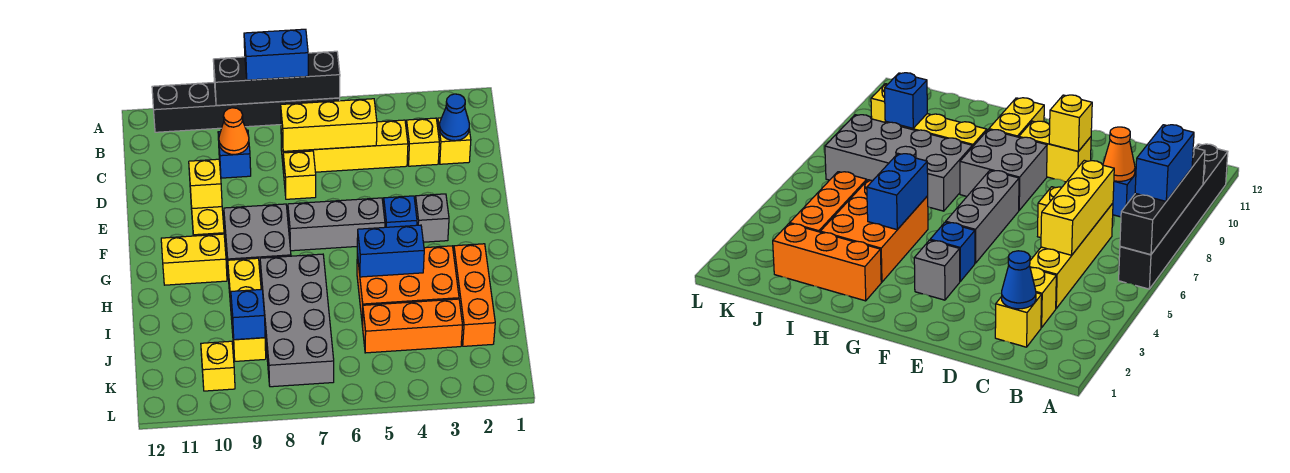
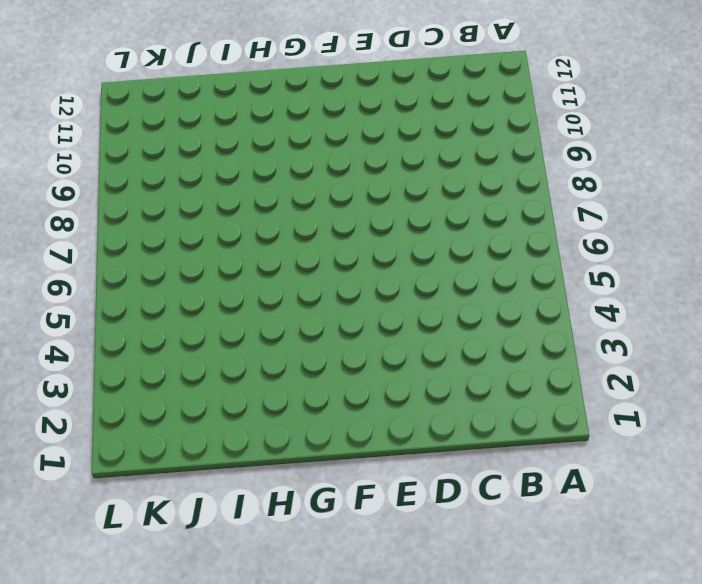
none -> black 1x6 brick [152,82,340,132]
none -> yellow 1x1 brick [437,118,471,164]
none -> yellow 1x1 brick [406,118,439,166]

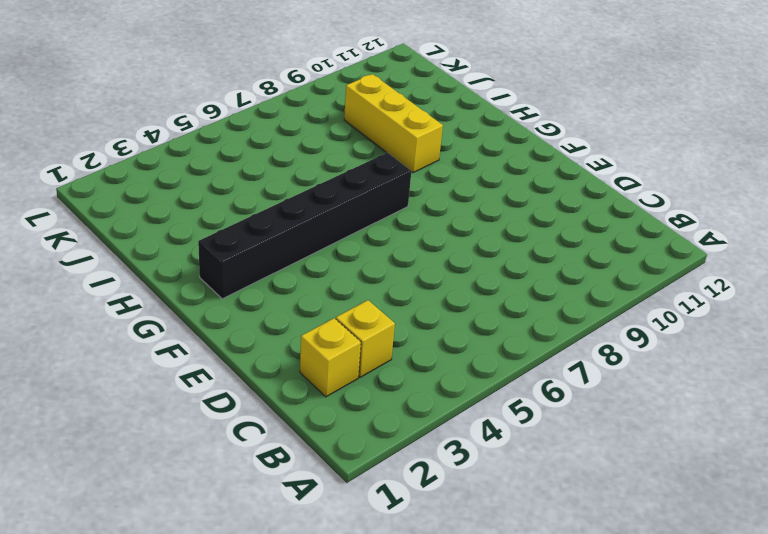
black 1x6 brick [198,153,411,299] -> black 1x6 brick moved to [152,82,340,132]
none -> yellow 1x4 brick [281,120,408,173]
none -> blue 1x1 brick [218,130,251,178]
none -> yellow 1x1 brick [283,151,316,199]

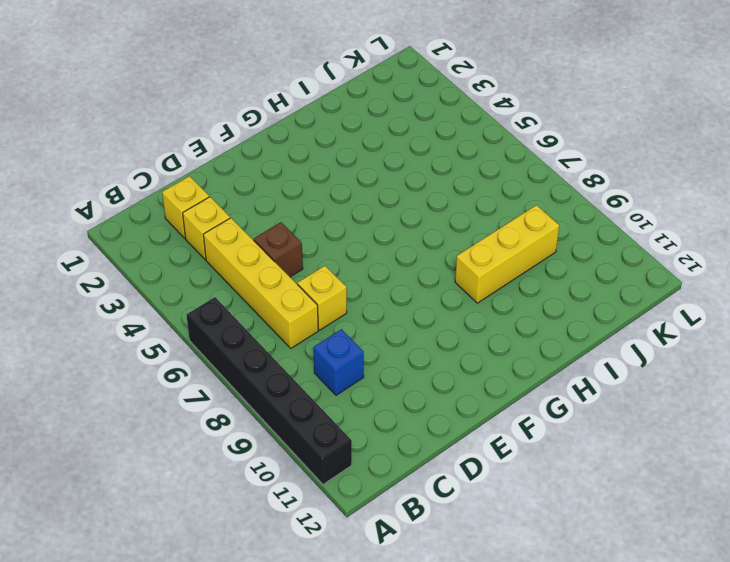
brown 1x1 brick [254,222,303,277] -> none
none -> yellow 1x2 brick [191,207,224,236]
none -> grey 1x1 brick [415,194,449,242]
none -> blue 1x1 brick [383,196,417,227]

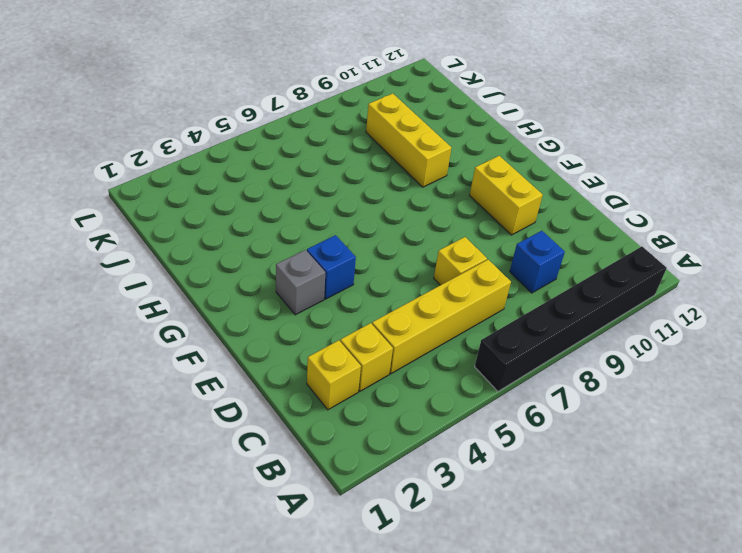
none -> grey 1x3 brick [288,198,385,251]
none -> grey 2x2 brick [224,204,291,279]
none -> yellow 1x2 brick [161,234,227,285]

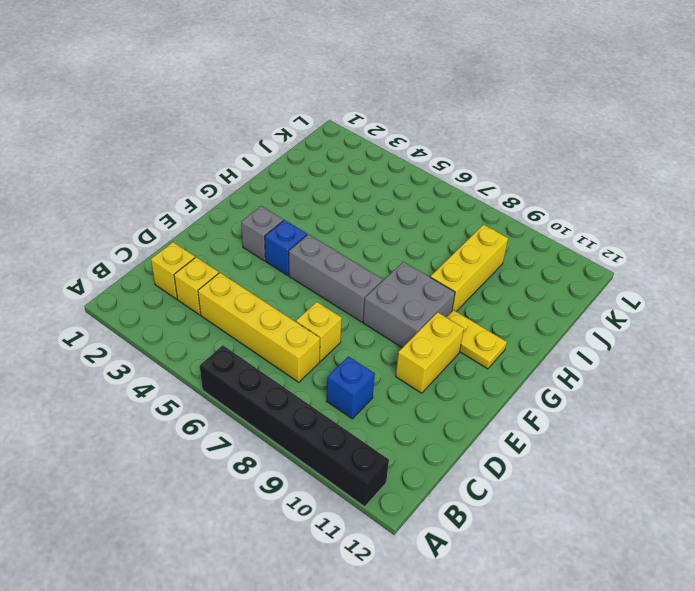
yellow 1x2 plate [447,310,507,369] -> yellow 1x2 brick [161,234,227,285]
none -> orange 1x3 brick [454,244,495,346]
none -> orange 2x3 brick [357,246,459,325]
none -> grey 2x4 brick [260,254,334,387]

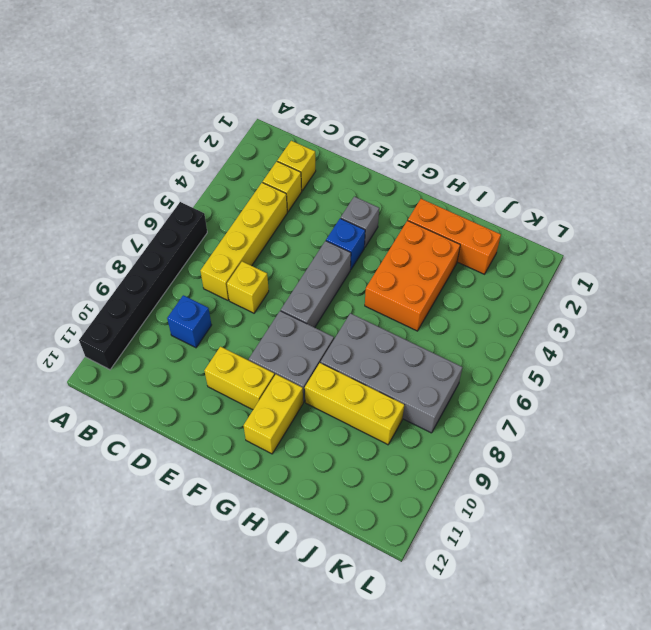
none -> orange 1x3 brick [362,299,463,353]
none -> yellow 1x1 brick [201,341,235,391]
none -> black 1x4 brick [213,51,340,106]

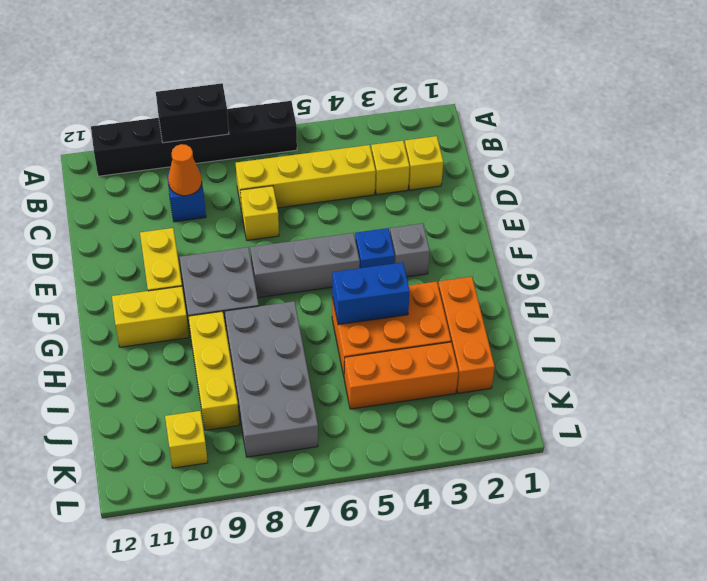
black 1x2 brick [156,83,229,143] -> black 1x4 brick [213,51,340,106]
none -> blue 1x1 cone [439,94,469,141]
none -> yellow 1x3 brick [281,99,377,151]
none -> yellow 1x1 brick [189,159,222,208]

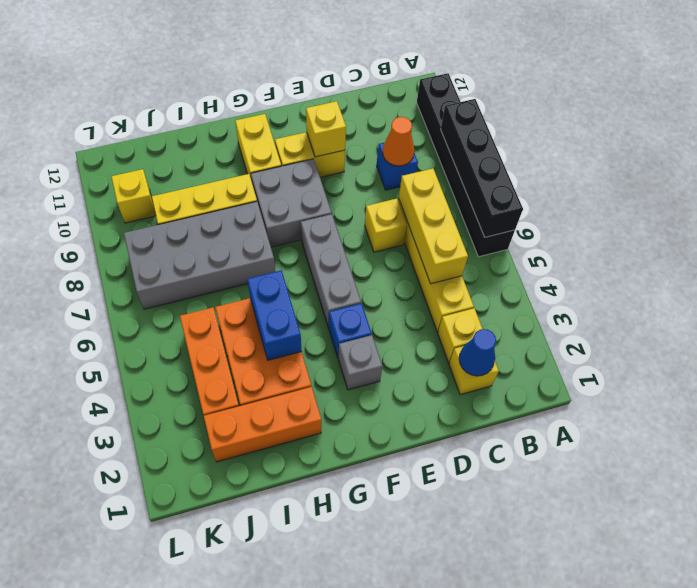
none -> blue 1x1 brick [231,289,265,340]
none -> blue 1x2 brick [244,29,308,80]

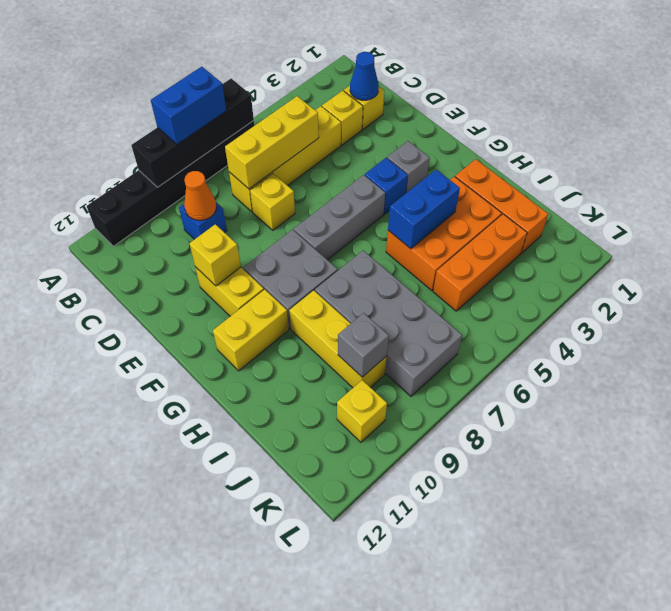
grey 1x1 brick [338,313,389,377] -> blue 1x1 brick [231,289,265,340]

